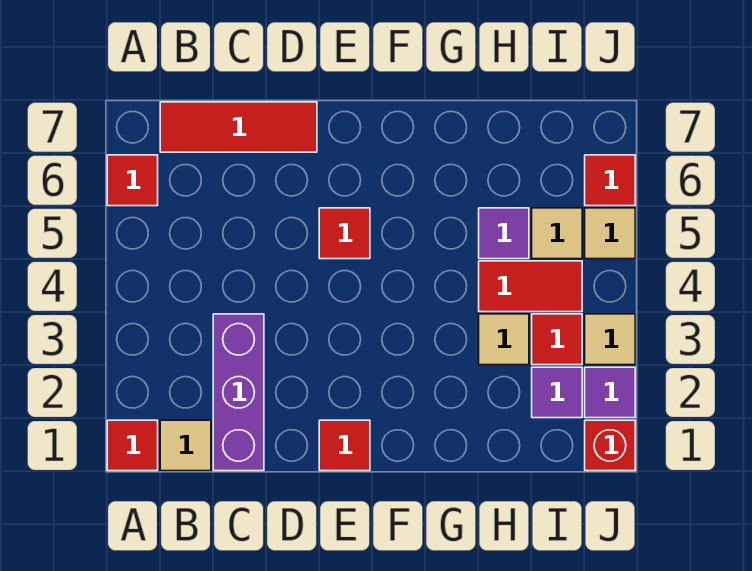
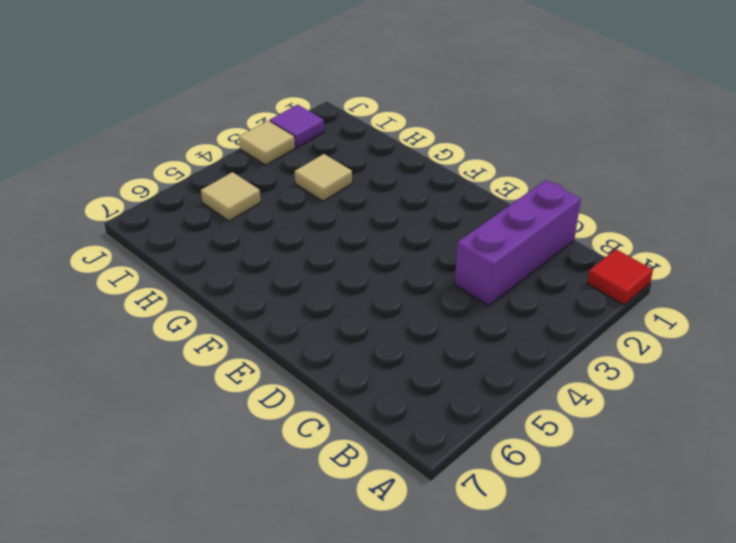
none -> red 1x1 tile [107,155,158,206]
none -> tan 1x1 tile [160,420,211,471]
none -> red 1x3 tile [160,102,317,152]

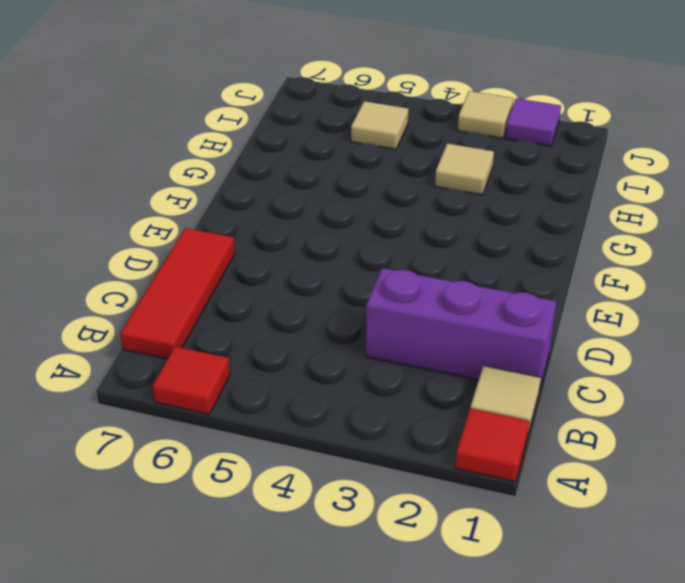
none -> red 1x1 tile [319,420,370,471]
none -> red 1x1 tile [319,208,370,259]
none -> red 1x2 tile [479,261,582,312]

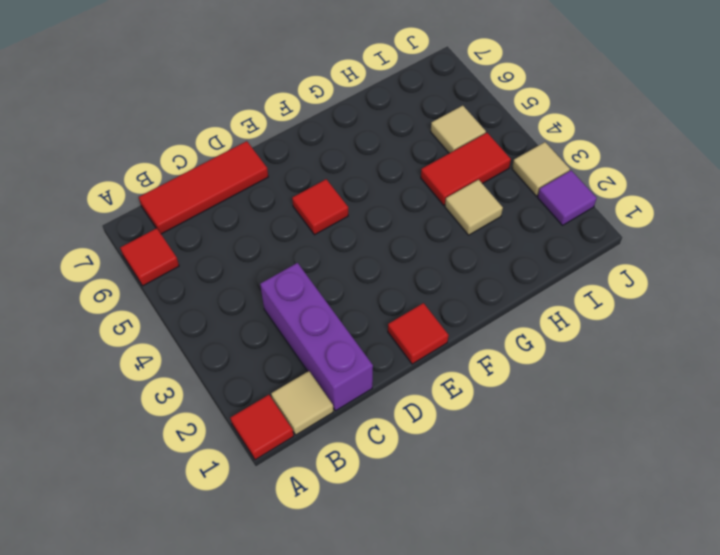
none -> purple 1x1 tile [479,208,529,259]
none -> purple 1x1 tile [532,367,582,418]
none -> red 1x1 tile [532,314,582,365]

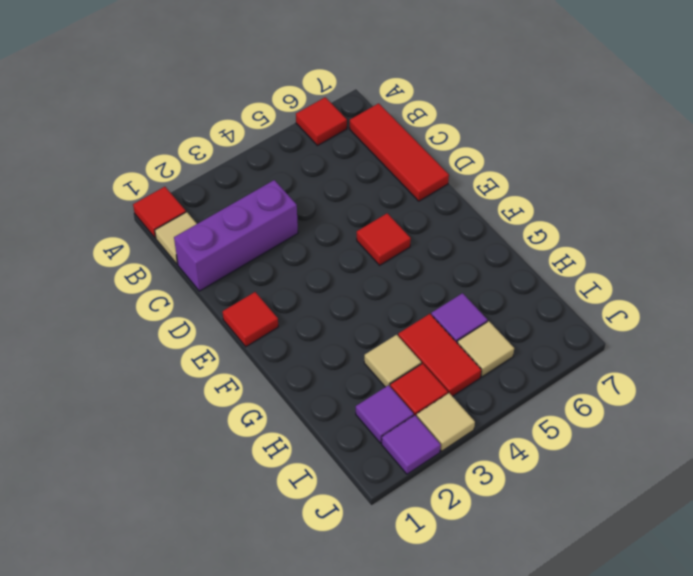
none -> red 1x1 brick [585,420,635,471]
none -> tan 1x1 tile [585,208,635,259]
none -> red 1x1 tile [585,155,635,206]

